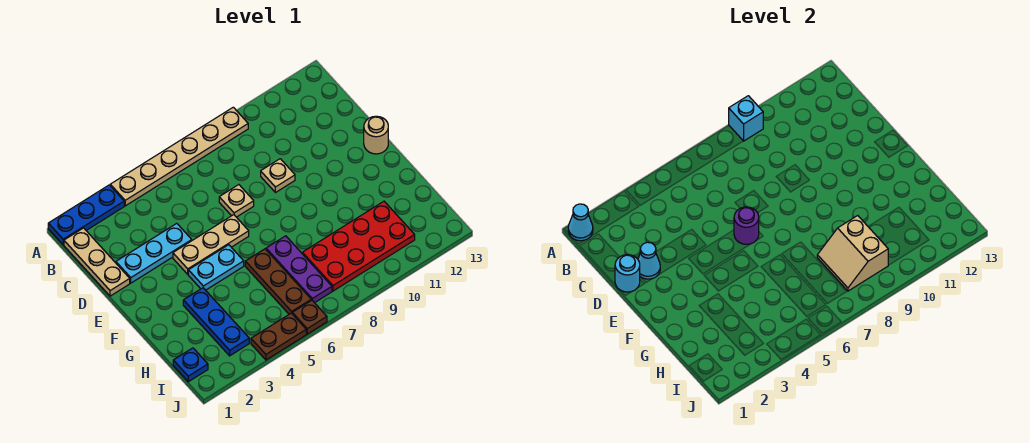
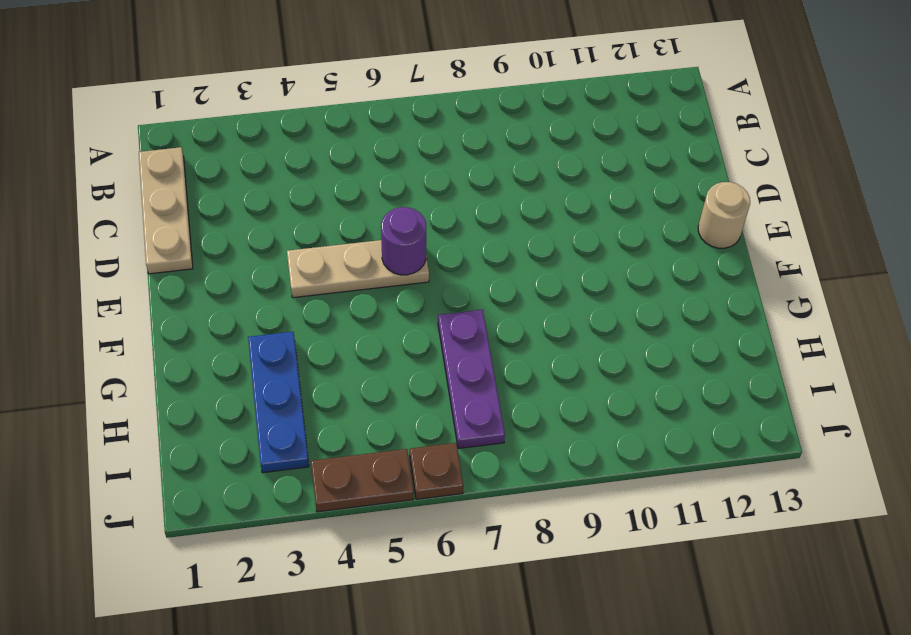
none -> blue 1x3 plate [48,185,124,245]
none -> tan 1x6 plate [110,107,248,206]
none -> cyan 1x3 plate [116,223,192,283]

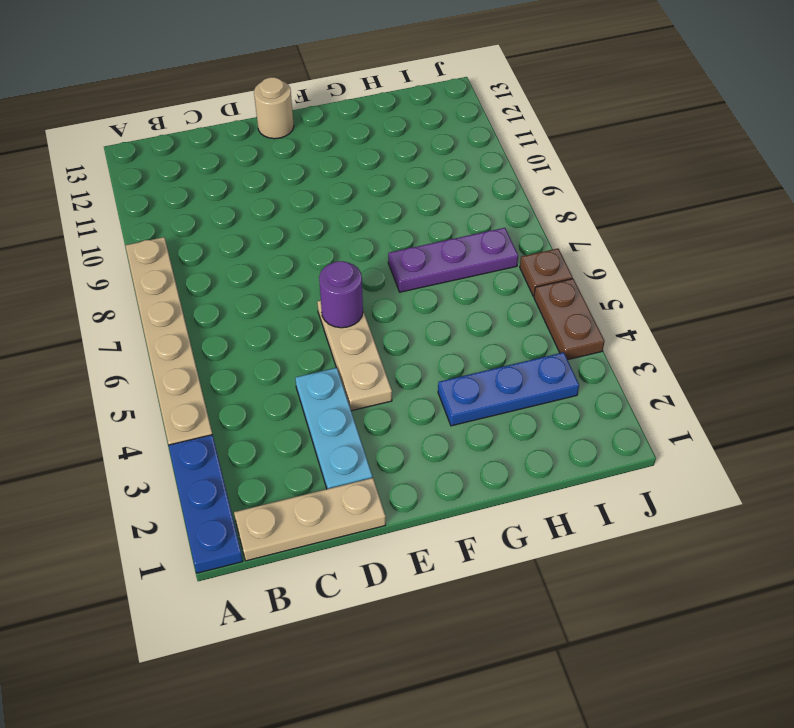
none -> tan 1x1 plate [219,185,254,217]
none -> tan 1x1 plate [261,159,295,193]
none -> cyan 1x2 plate [188,245,244,290]

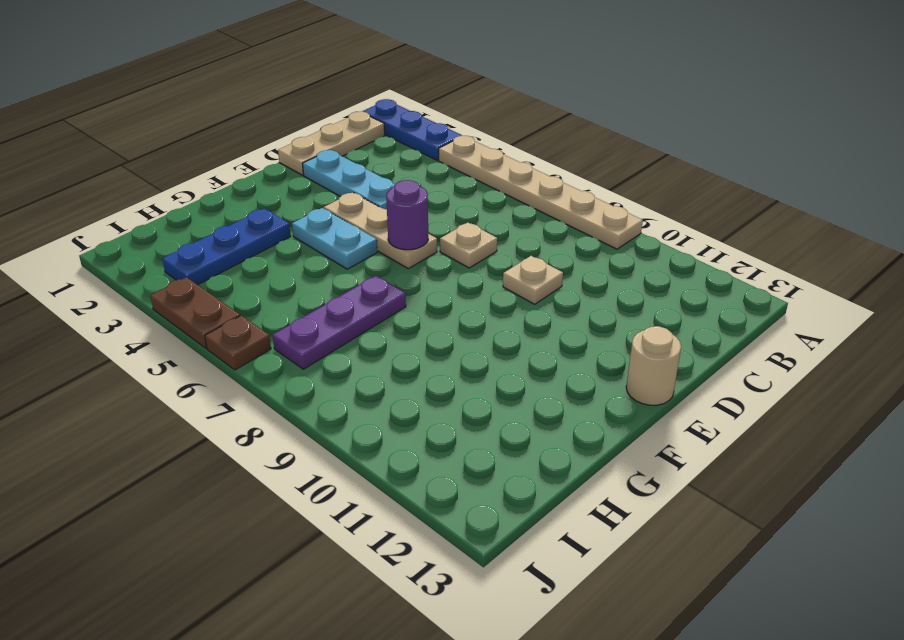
none -> brown 1x3 plate [245,249,311,314]
none -> red 2x4 plate [302,201,415,291]
none -> blue 1x1 plate [173,348,208,382]

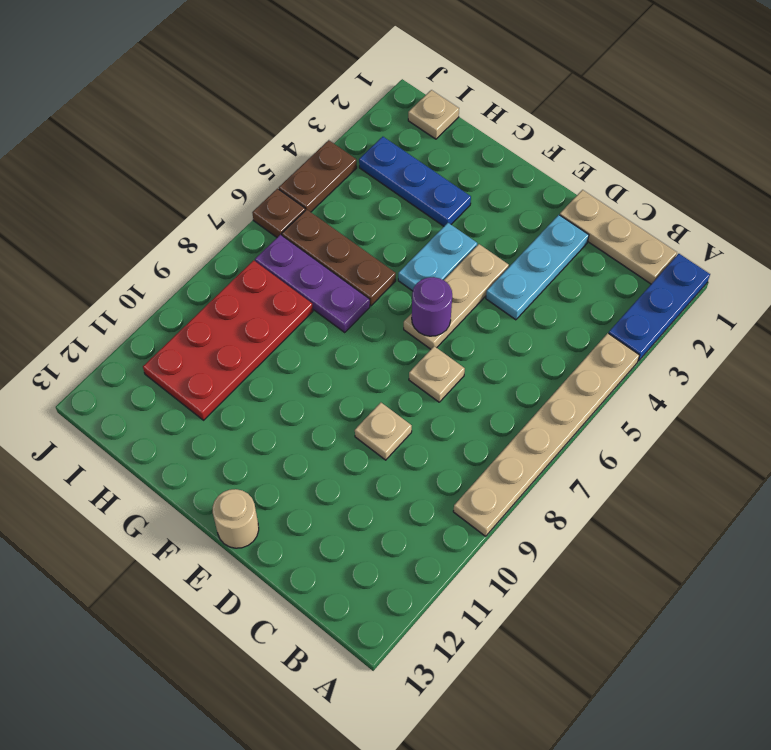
tan 1x1 plate [408,90,459,139] -> blue 1x1 plate [173,348,208,382]
none -> cyan 1x1 cone [568,204,593,241]
none -> cyan 1x1 brick [729,96,763,141]
none -> cyan 1x1 round brick [615,255,640,292]

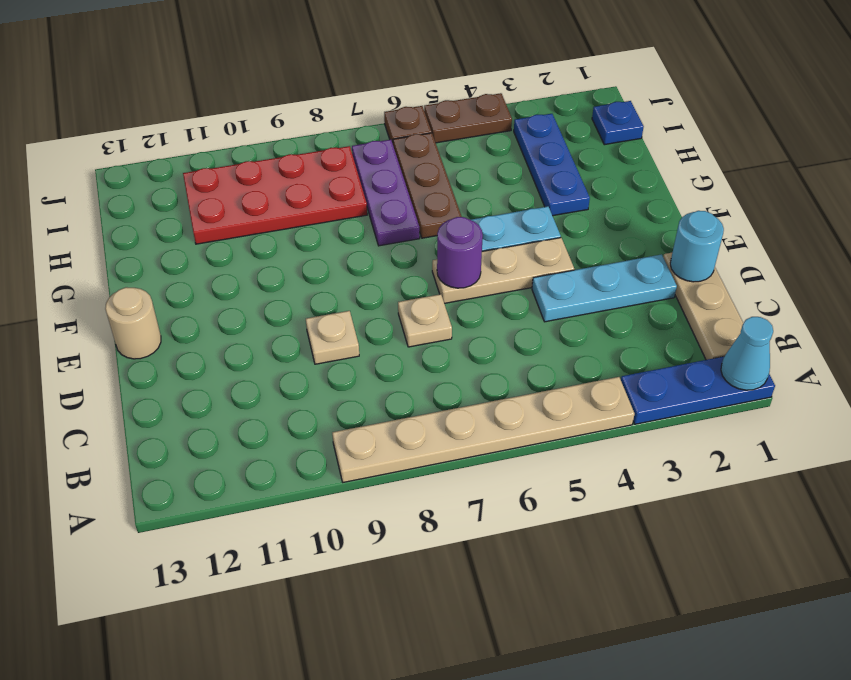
none -> cyan 1x1 brick [729,96,763,141]
none -> cyan 1x1 cone [638,242,660,279]
none -> tan 2x2 slope [817,216,888,291]

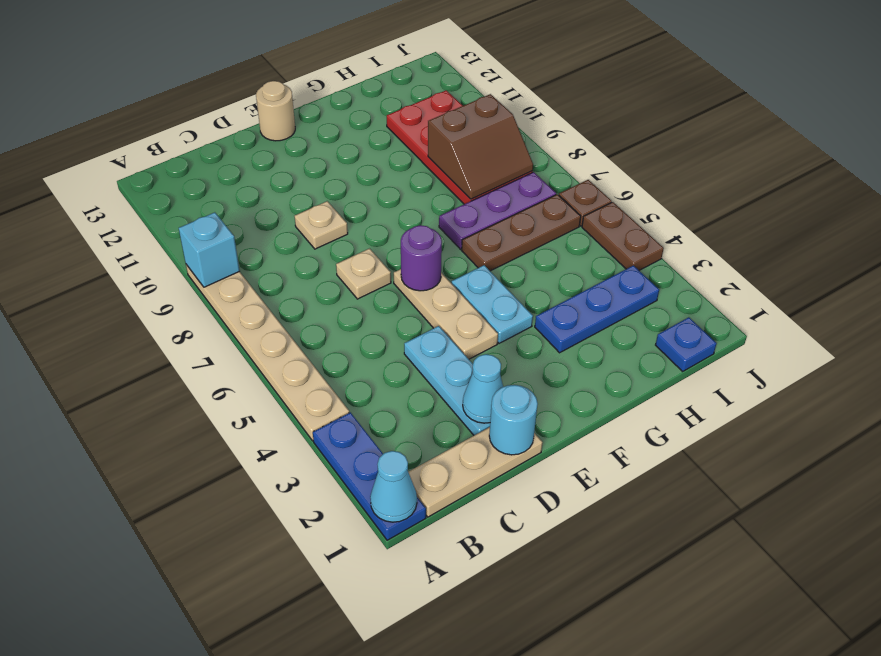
brown 2x2 slope [428,94,533,199] -> tan 2x2 slope [817,216,888,291]

